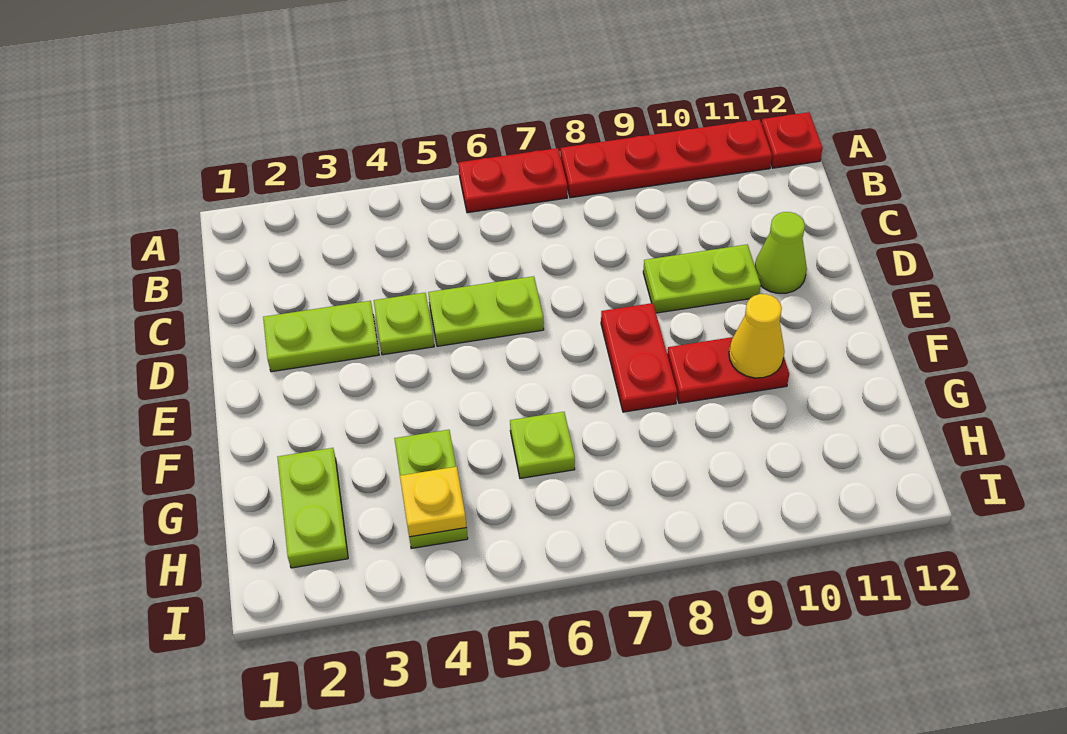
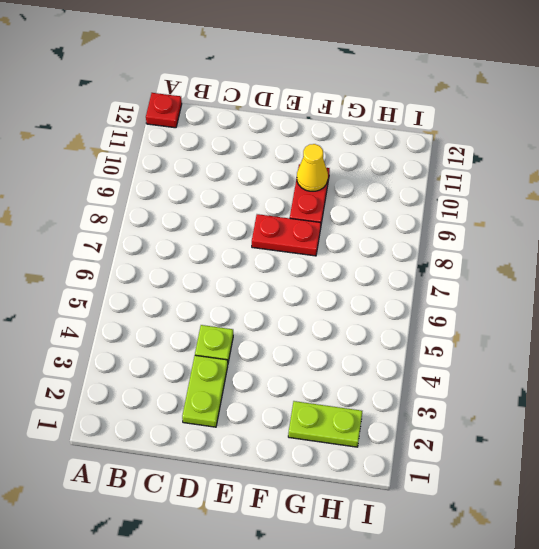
none -> red 1x2 plate [458,148,567,213]
none -> red 1x4 plate [561,119,772,198]
none -> lime 1x2 plate [428,276,544,346]

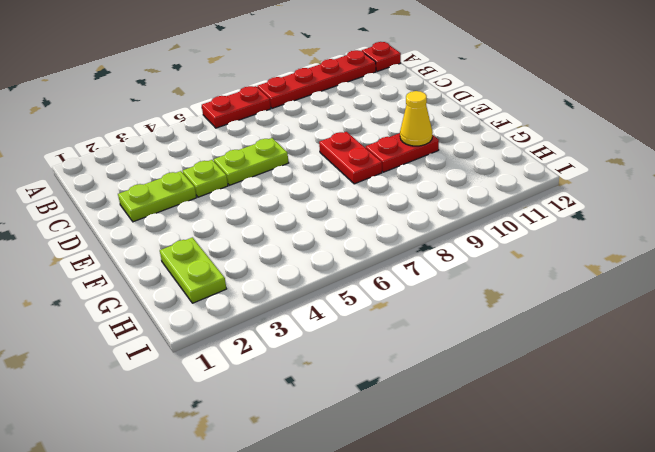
none -> lime 1x2 plate [643,244,761,313]
none -> lime 1x1 cone [755,212,807,293]
none -> lime 1x2 plate [394,430,468,549]

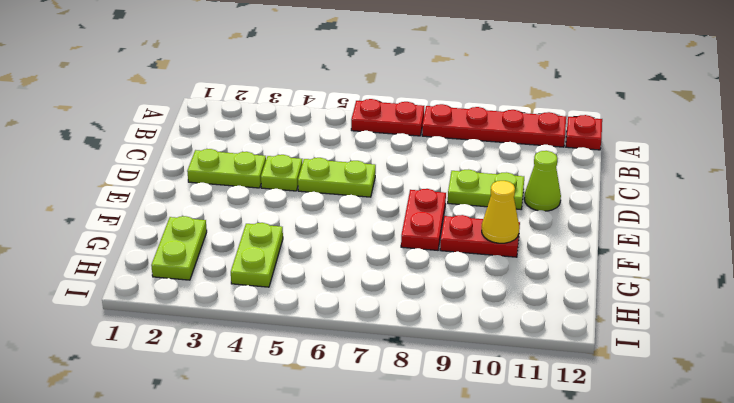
none -> lime 1x1 plate [510,412,575,478]
none -> yellow 1x1 plate [400,467,467,537]

